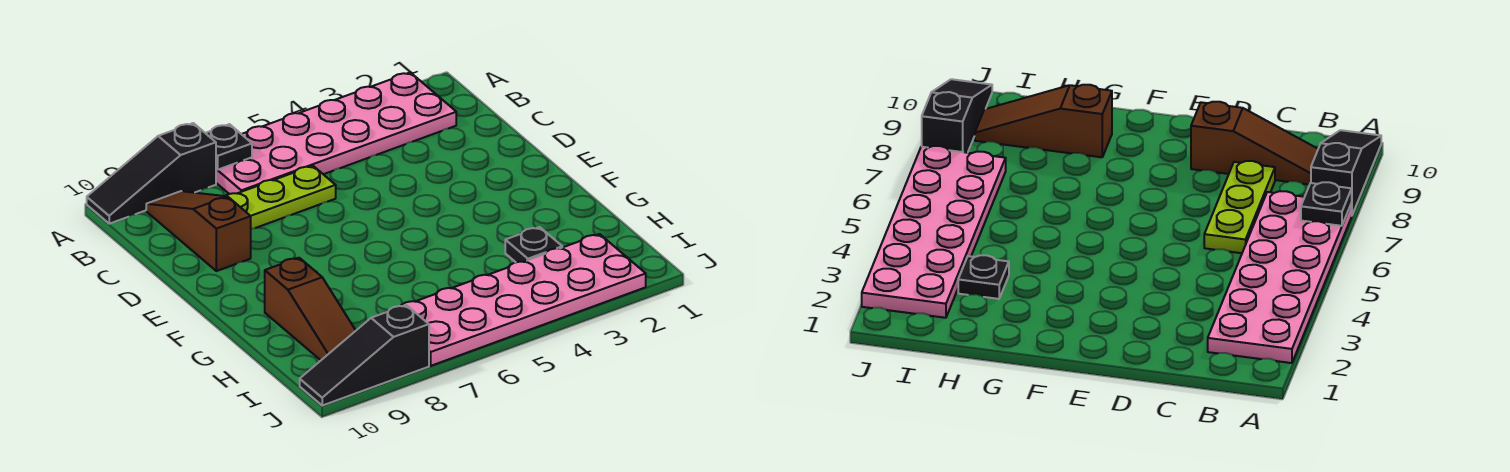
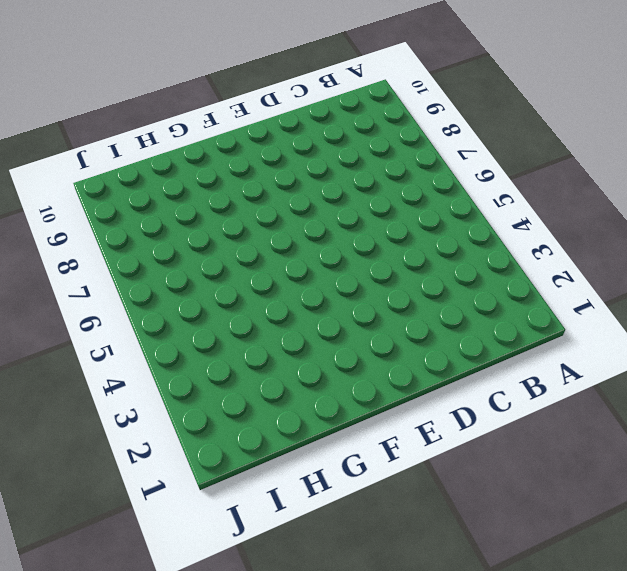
none -> pink 2x6 plate [216,72,456,194]
none -> black 1x3 slope [87,123,216,224]

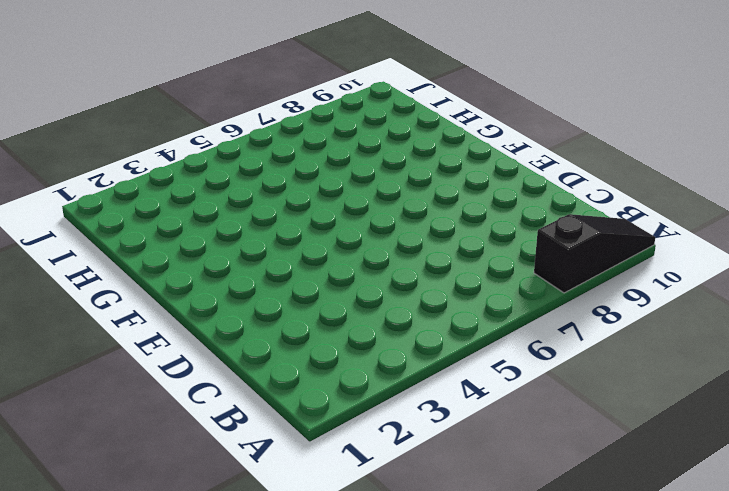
none -> pink 2x6 plate [216,72,456,194]
none -> brown 1x3 slope [146,191,251,271]

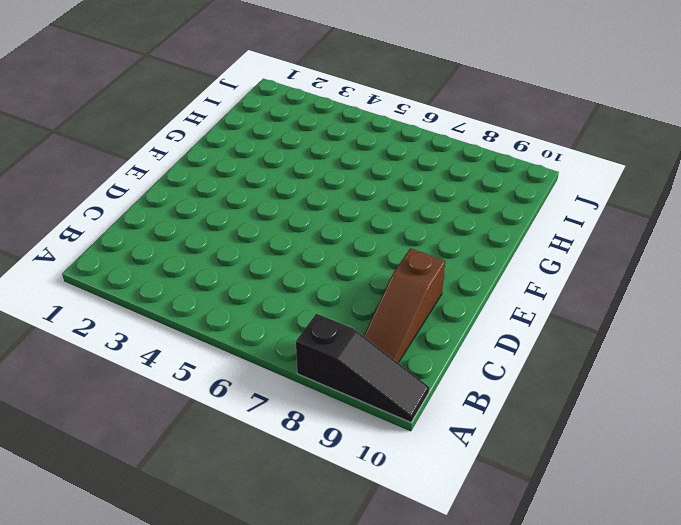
none -> pink 2x6 plate [216,72,456,194]
none -> lime 1x3 plate [226,166,336,229]

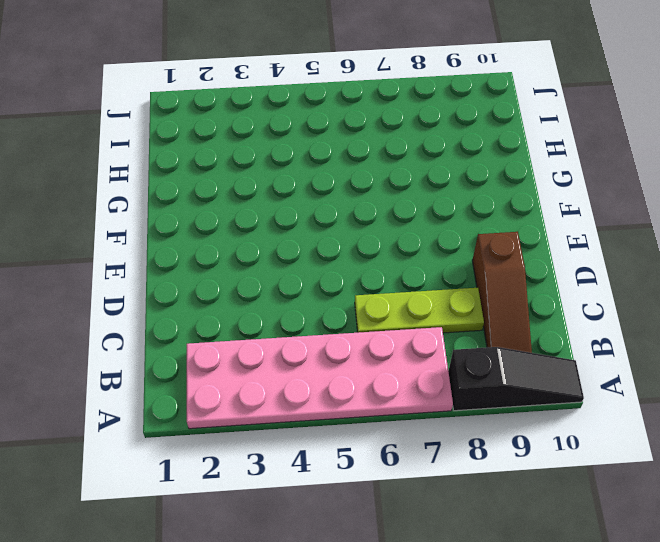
none -> brown 1x3 slope [265,258,356,360]
none -> black 1x1 plate [505,227,562,262]

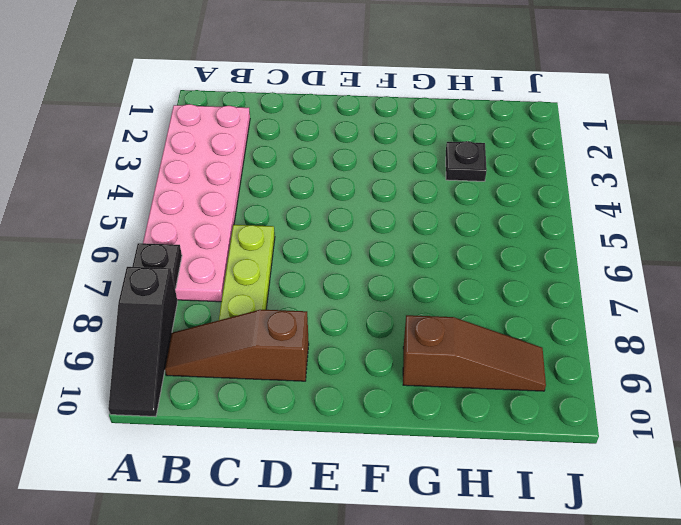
none -> pink 2x6 plate [401,234,646,366]
none -> black 1x3 slope [300,305,429,406]

